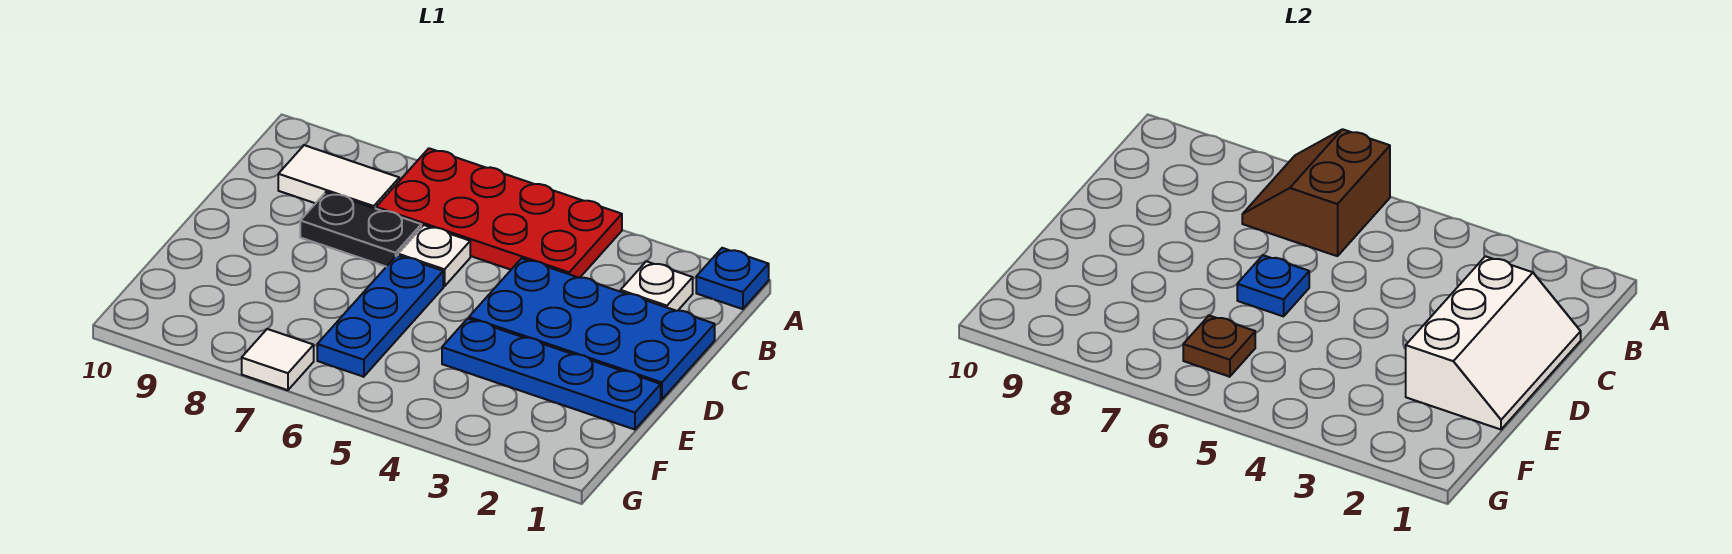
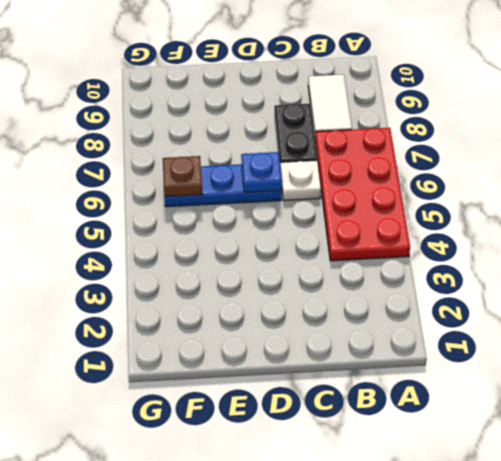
none -> blue 1x1 plate [696,248,769,309]
none -> white 1x1 plate [621,261,693,311]
none -> blue 2x4 plate [469,258,715,399]

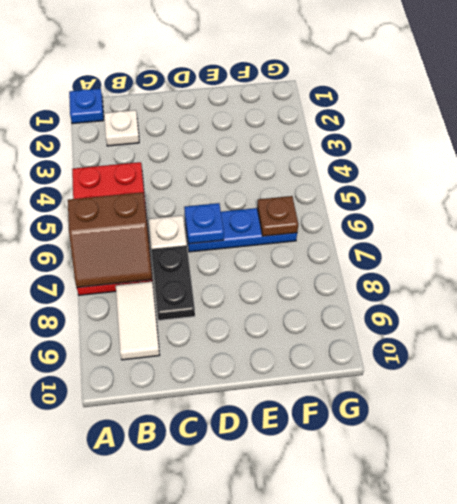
none -> blue 2x4 plate [469,258,715,399]
none -> blue 1x4 plate [442,319,661,430]
none -> white 1x1 tile [242,329,314,390]

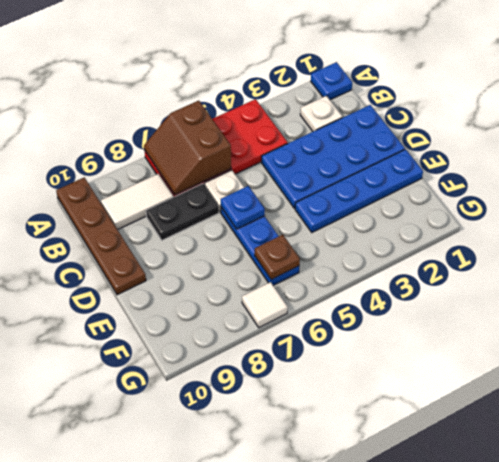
brown 1x4 plate [56,177,146,295] -> none
none -> white 2x3 slope [1406,256,1581,430]

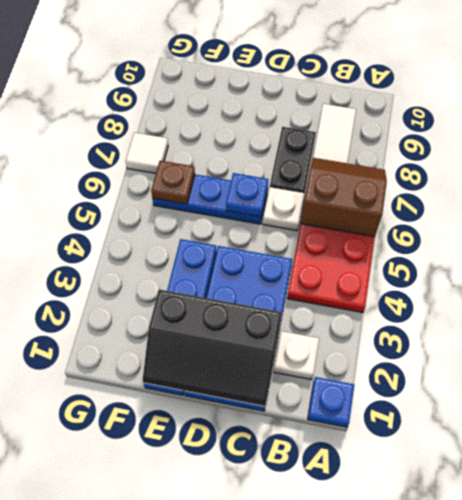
black 2x3 slope [143,289,282,406] -> white 2x3 slope [1406,256,1581,430]

